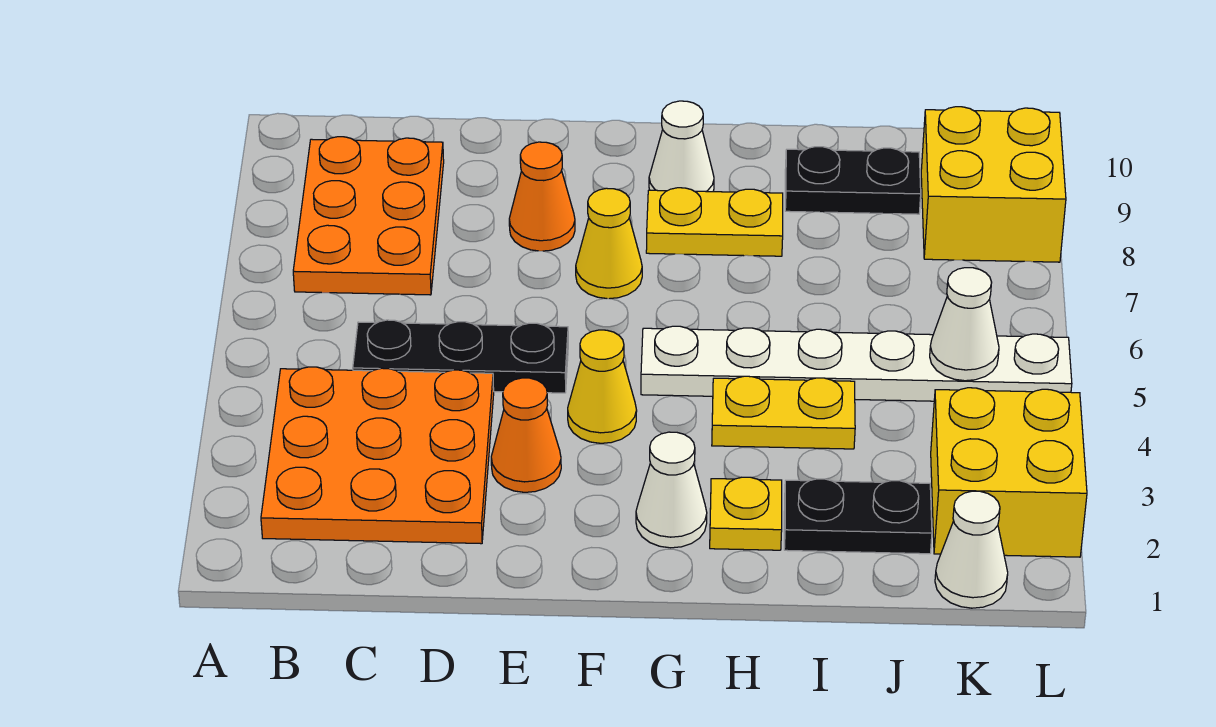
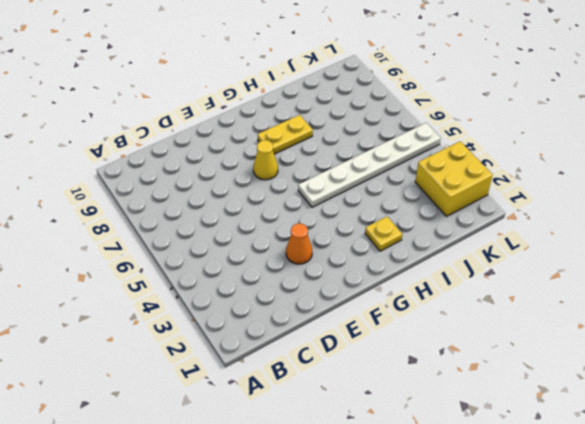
none -> orange 3x3 plate [261,367,494,544]
none -> orange 2x3 plate [293,137,444,295]
none -> black 1x3 plate [353,320,568,393]

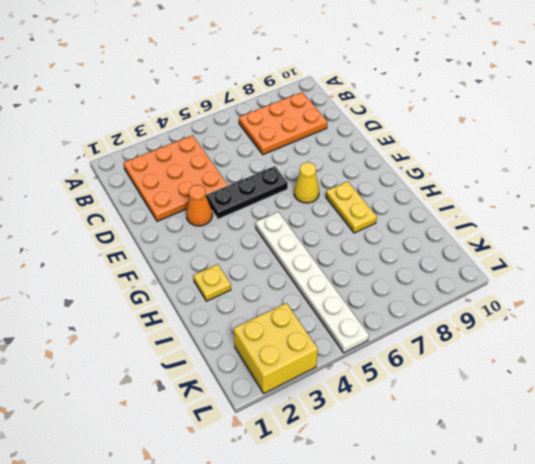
black 1x3 plate [206,166,288,219] -> black 1x3 plate turned to [353,320,568,393]
none -> orange 1x1 cone [509,142,575,251]
none -> yellow 1x1 cone [568,330,637,443]
none -> white 1x1 cone [636,432,707,548]

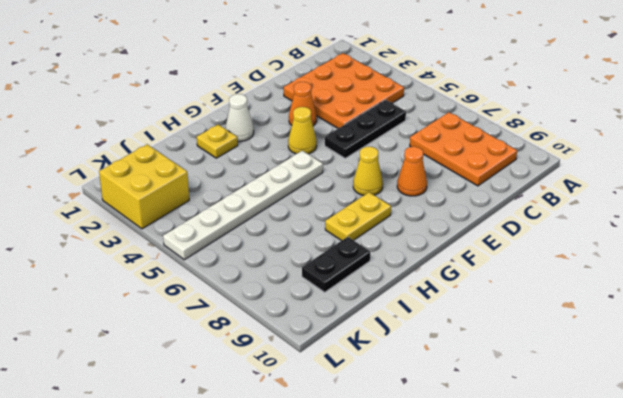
none -> white 1x1 cone [649,101,714,192]
none -> yellow 1x2 plate [712,376,855,449]
none -> black 1x2 plate [784,479,932,554]

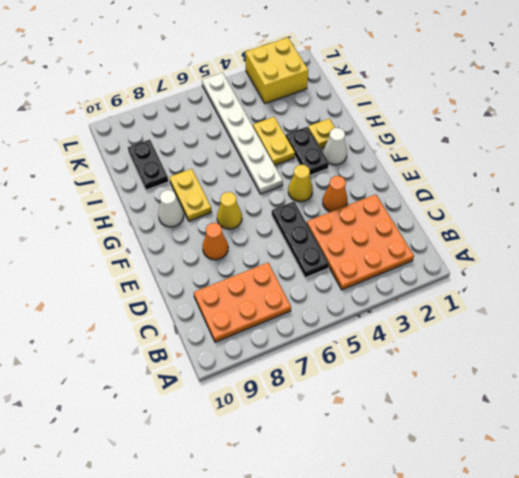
black 1x2 plate [286,127,329,175] -> black 1x2 plate moved to [784,479,932,554]
none -> white 1x1 cone [935,491,1008,608]
none -> yellow 2x2 brick [921,107,1066,262]
none -> white 1x1 cone [930,268,999,381]

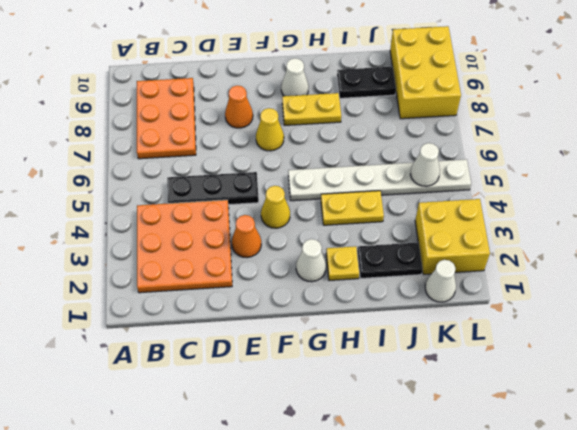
yellow 2x3 brick [390,26,461,119] -> yellow 2x2 brick [921,107,1066,262]

